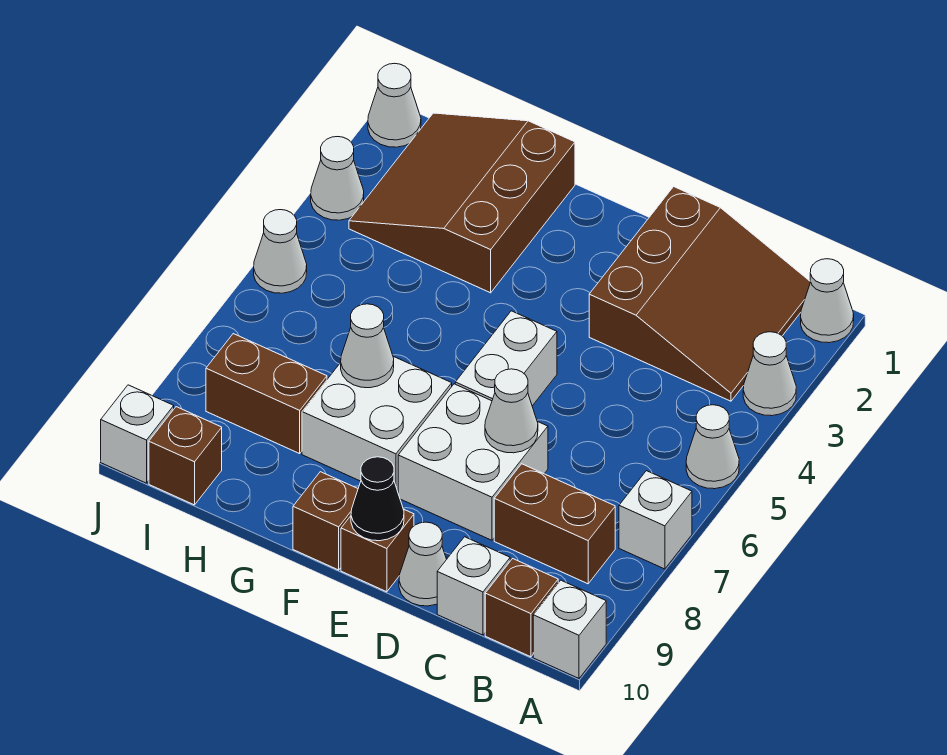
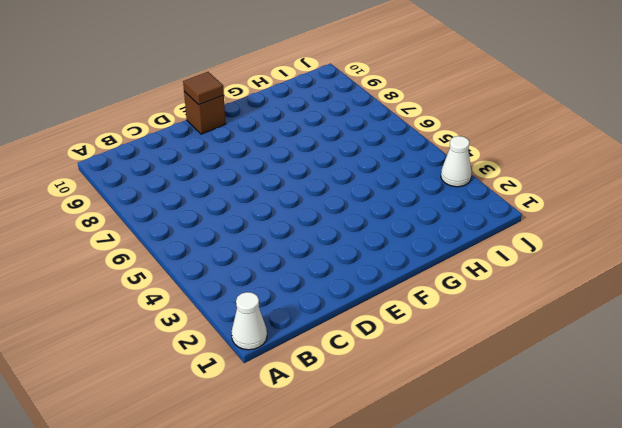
brown 1x1 tile [183,72,224,105] -> black 1x1 cone [351,457,404,541]
none -> white 1x1 cone [743,332,796,416]
none -> white 1x1 cone [686,405,739,489]
none -> white 1x1 brick [619,471,692,569]

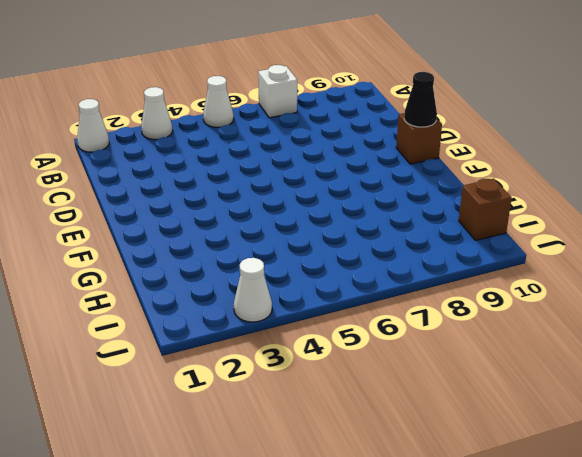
none -> white 1x1 brick [533,580,606,678]
none -> brown 3x3 slope [589,187,810,401]
none -> brown 1x2 brick [494,464,615,584]

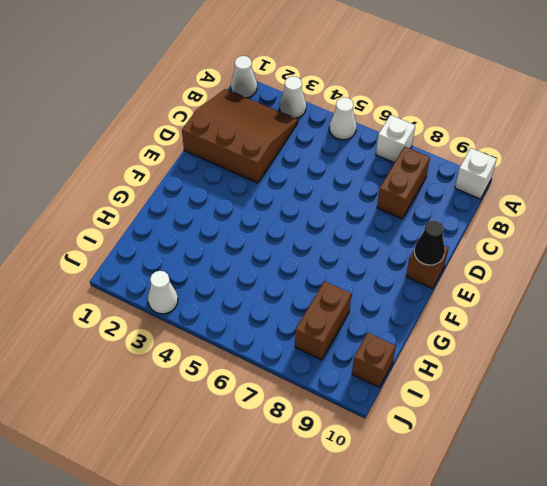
none -> brown 1x1 brick [485,559,558,657]
none -> white 1x1 brick [437,537,510,635]
none -> white 2x2 brick [398,384,548,540]

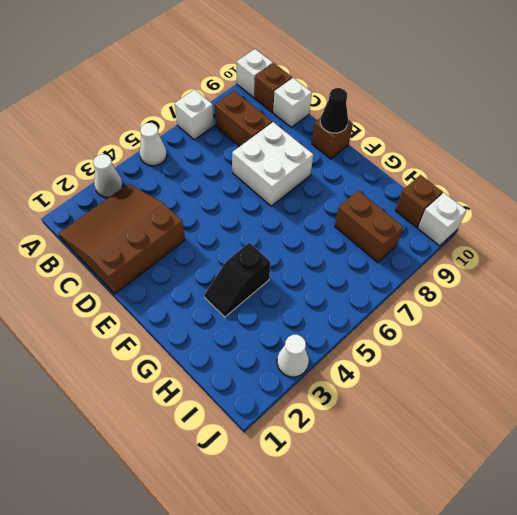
black 1x2 slope [204,243,270,317] -> brown 3x3 slope [349,113,575,293]
none -> white 1x1 cone [801,259,854,343]
none -> white 1x1 cone [399,522,447,606]
none -> white 1x2 brick [455,311,557,406]

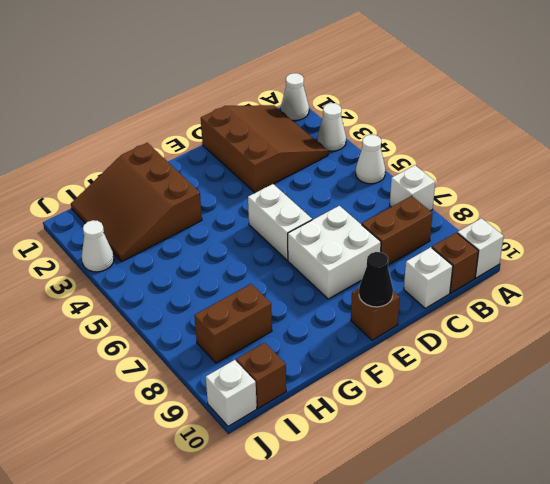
none -> white 1x1 cone [399,522,447,606]
none -> white 2x2 brick [302,356,452,491]
none -> brown 1x1 brick [293,472,358,570]

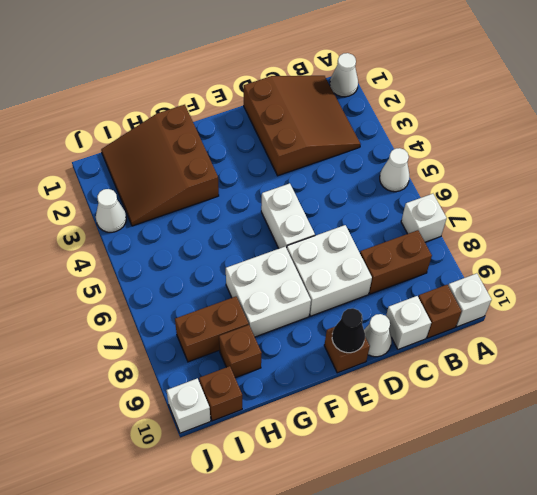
brown 1x1 brick [219,325,262,378] -> brown 1x1 brick moved to [293,472,358,570]
none -> white 1x1 cone [743,332,796,416]
none -> white 1x1 cone [368,63,421,147]
none -> white 1x1 cone [254,210,307,293]

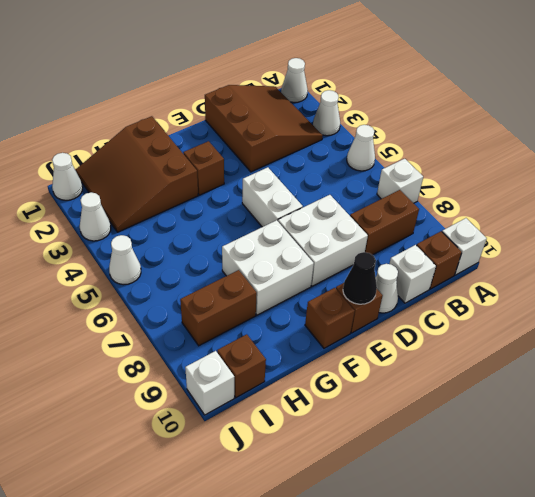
brown 1x1 brick [183,141,224,195] -> none
none -> white 1x1 cone [485,369,538,453]
none -> white 1x1 cone [341,304,394,388]

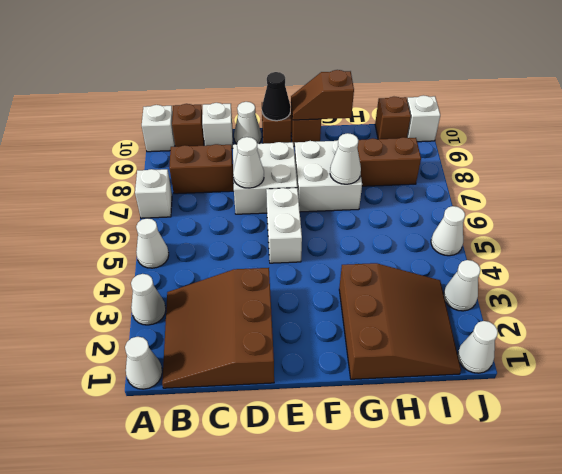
brown 1x2 slope [291,70,354,120] -> none

